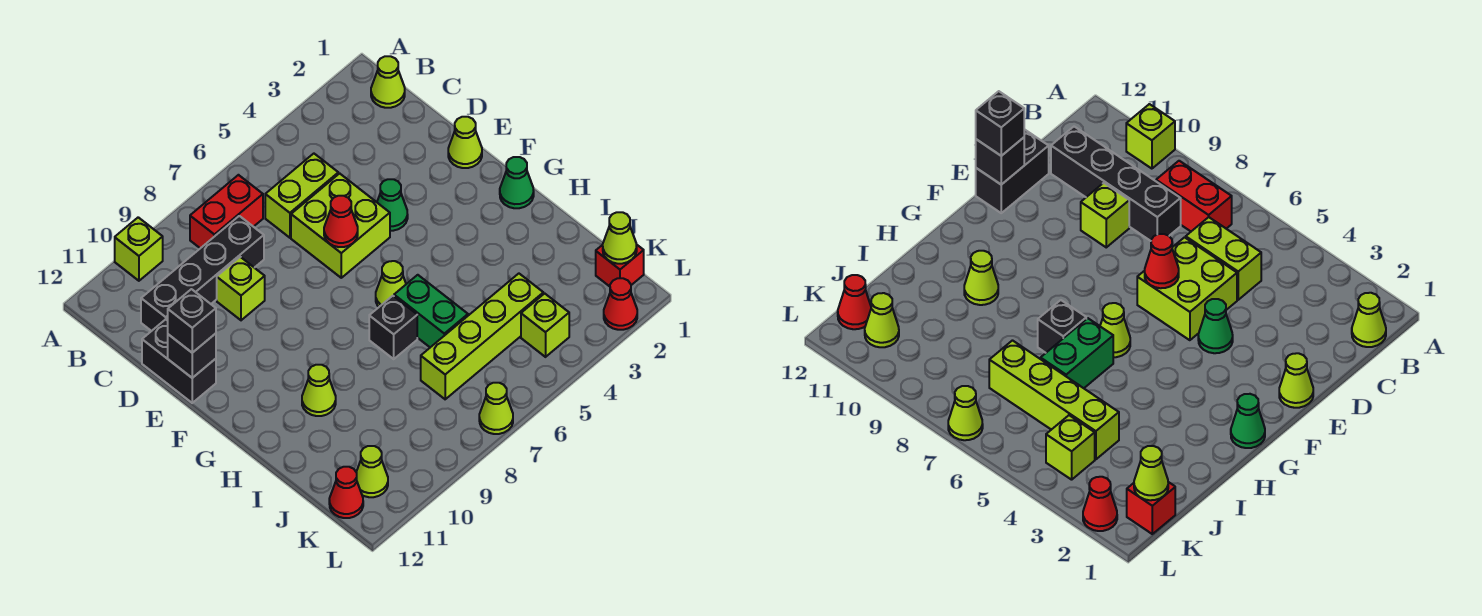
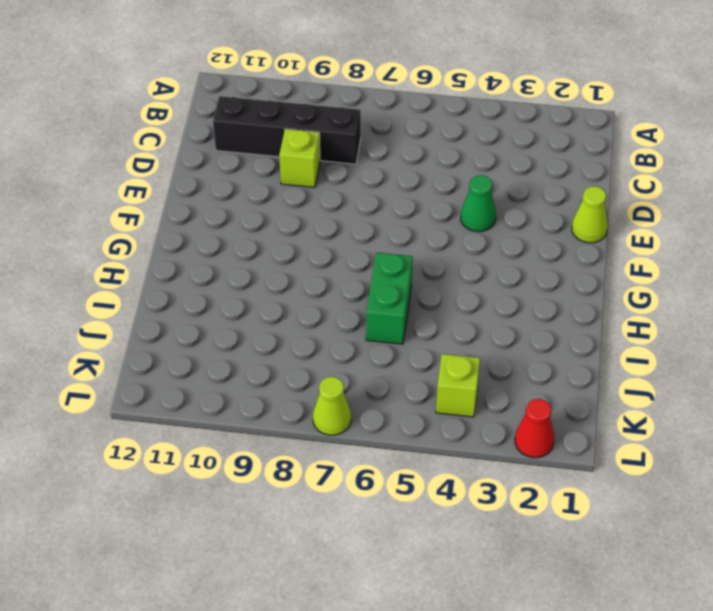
none -> lime 1x1 brick [115,217,163,281]
none -> lime 1x1 cone [371,56,405,108]
none -> red 1x2 brick [190,175,263,248]

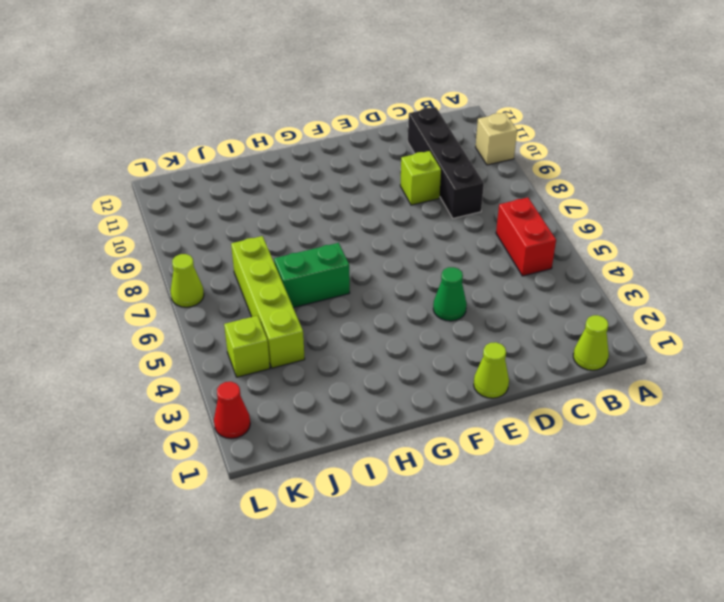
tan 1x1 brick [476,113,517,165] -> lime 1x1 brick [115,217,163,281]
red 1x2 brick [496,198,556,276] -> red 1x2 brick moved to [190,175,263,248]
none -> lime 1x2 brick [265,154,338,238]
none -> lime 2x2 brick [291,173,390,278]
none -> black 1x2 brick [142,319,216,403]

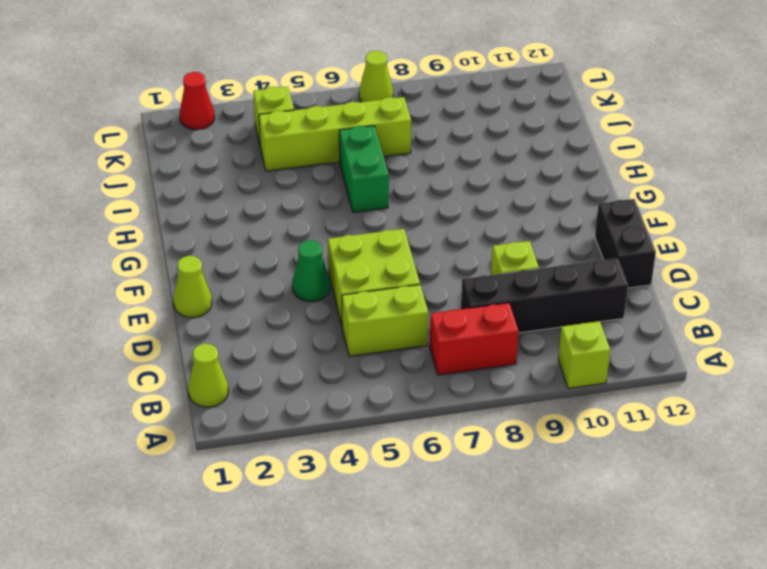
none -> green 1x1 cone [500,157,534,208]
none -> lime 1x1 cone [376,261,406,307]
none -> black 1x1 brick [369,296,417,359]

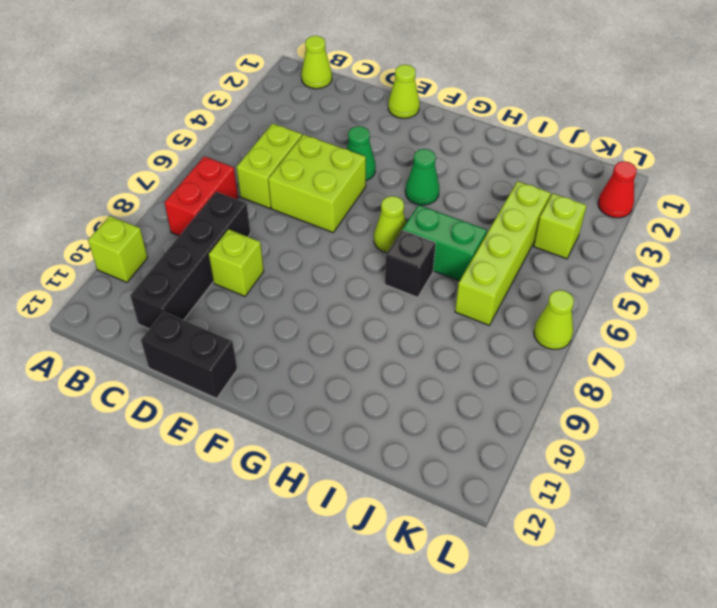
green 1x1 cone [405,149,439,205] -> green 1x1 cone moved to [500,157,534,208]
none -> lime 1x1 cone [302,365,336,416]
none -> red 1x1 brick [596,244,644,286]
none -> lime 1x1 cone [356,446,388,497]

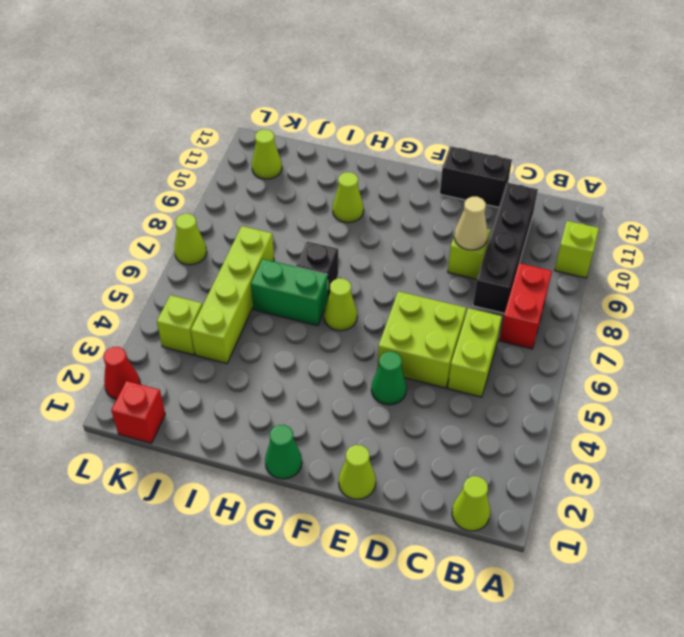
tan 1x1 cone [454,197,488,250] -> none
none -> red 1x1 cone [329,467,363,518]
none -> red 1x1 cone [324,196,358,247]
none -> black 1x1 brick [168,333,216,378]

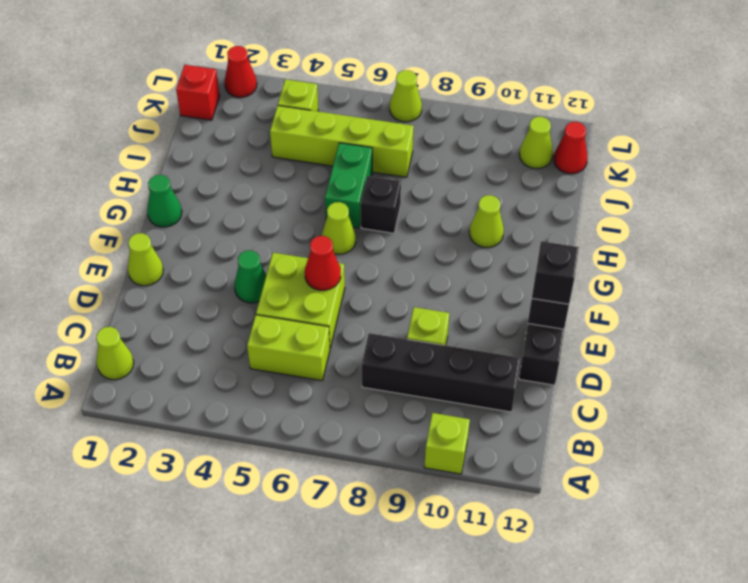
none -> red 1x2 brick [190,175,263,248]
none -> lime 1x1 cone [603,212,637,264]

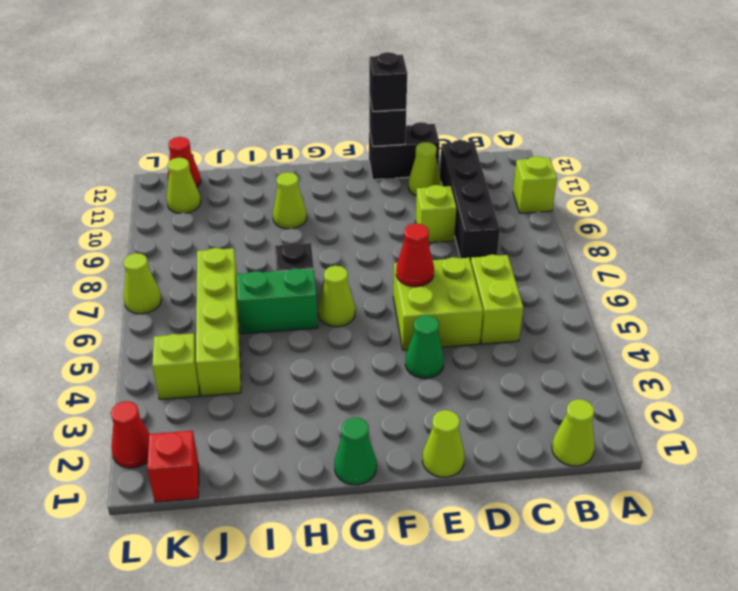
lime 1x1 cone [408,142,441,195] -> lime 1x1 cone moved to [603,212,637,264]
none -> red 1x2 brick [190,175,263,248]

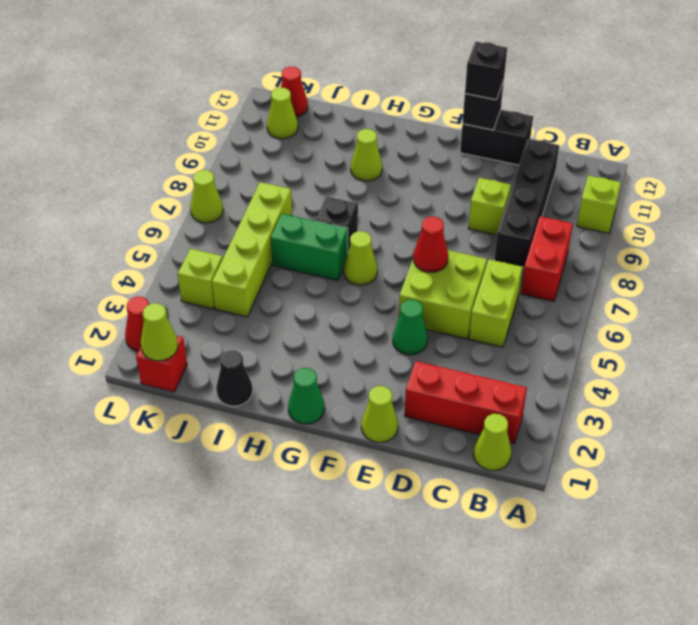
red 1x3 brick [405,361,527,443] -> none
black 1x1 cone [216,350,253,406] -> none

